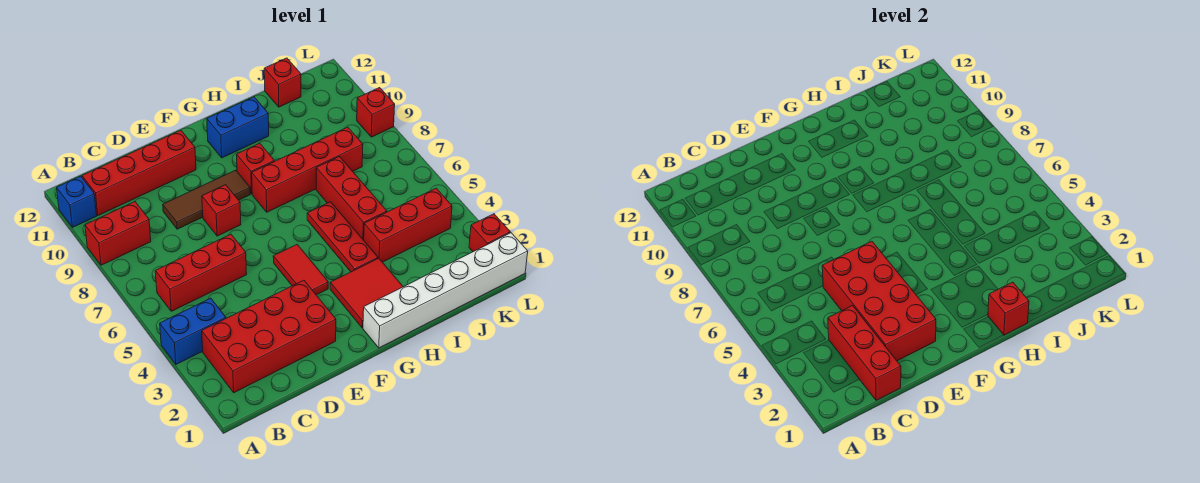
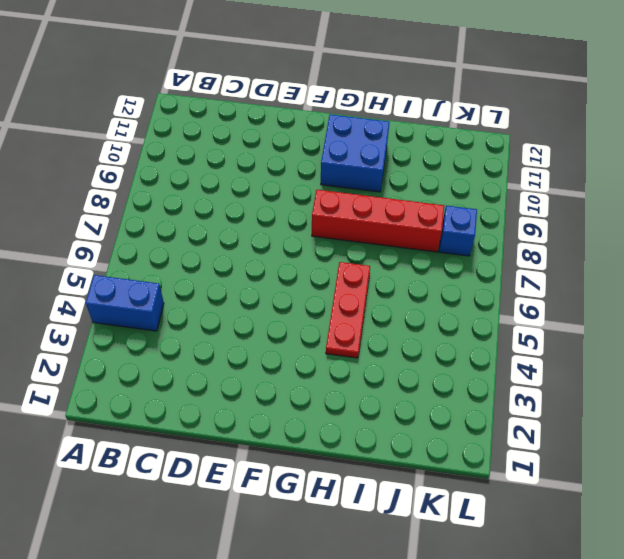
blue 2x2 brick [321,114,390,192] -> blue 1x2 brick [207,97,269,158]
blue 1x1 brick [439,206,477,256] -> blue 1x1 brick moved to [57,176,97,227]
none -> red 1x2 brick [85,202,151,265]
none -> red 2x4 brick [202,280,336,393]
none -> red 1x3 brick [155,234,247,311]

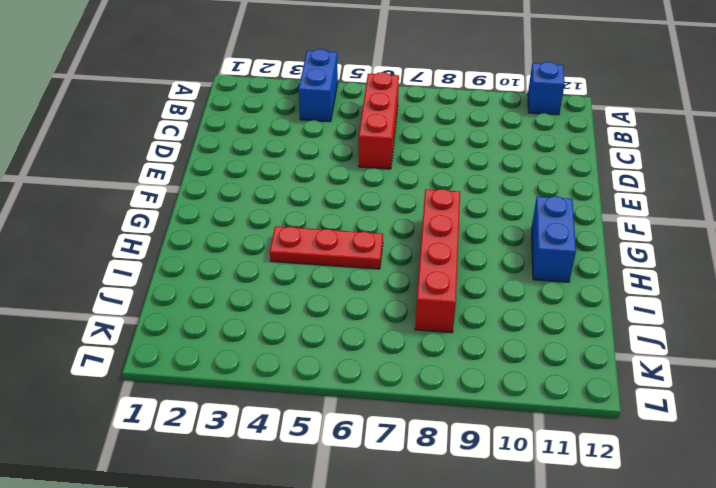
none -> red 1x2 brick [85,202,151,265]
none -> red 2x4 brick [202,280,336,393]
none -> red 1x4 brick [82,130,196,215]

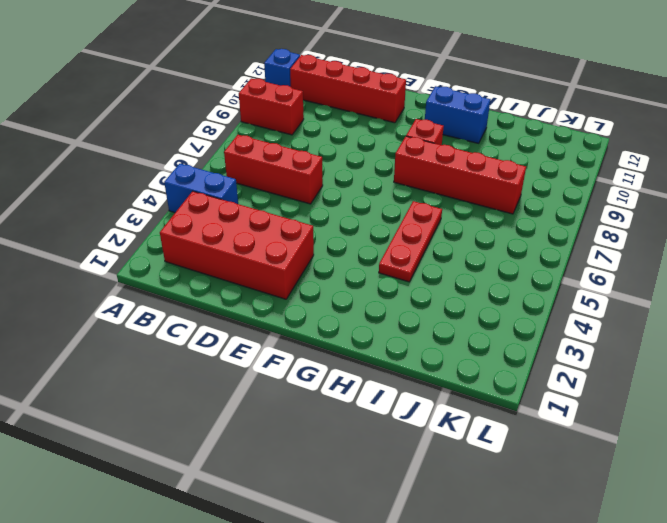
none -> brown 1x3 tile [163,170,250,229]
none -> red 1x1 brick [202,185,241,236]
none -> red 1x2 tile [273,245,328,295]

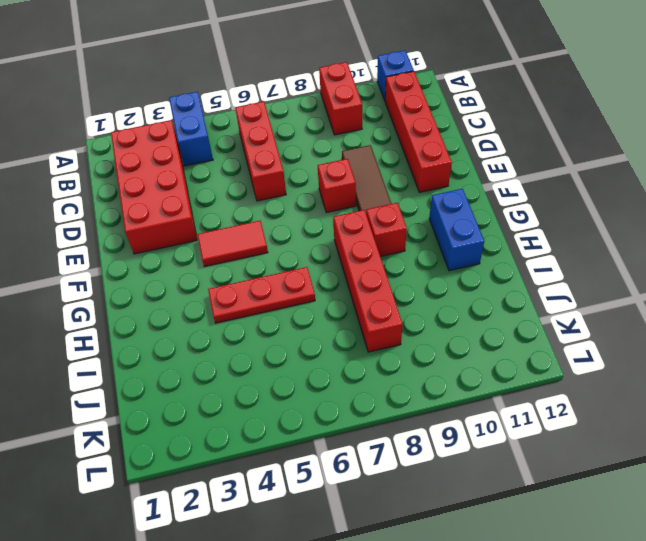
none -> white 1x6 brick [363,233,528,348]
none -> red 2x2 tile [330,258,403,328]
none -> red 1x3 brick [364,188,452,262]

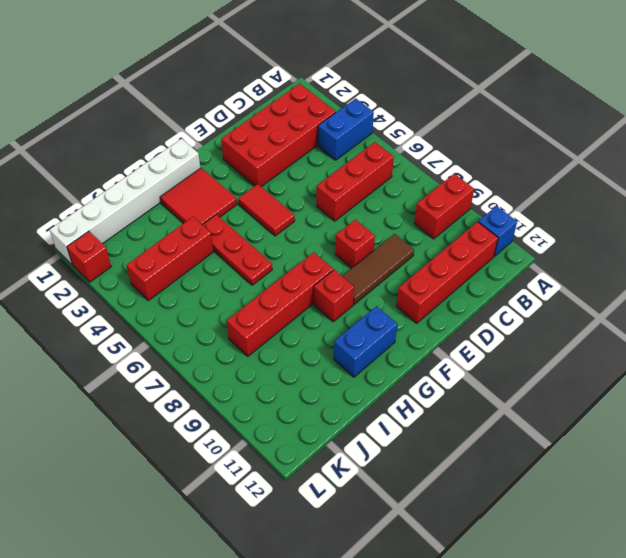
none -> red 1x3 brick [316,157,387,240]
none -> red 1x1 brick [264,58,301,107]
none -> red 1x1 brick [357,88,395,137]

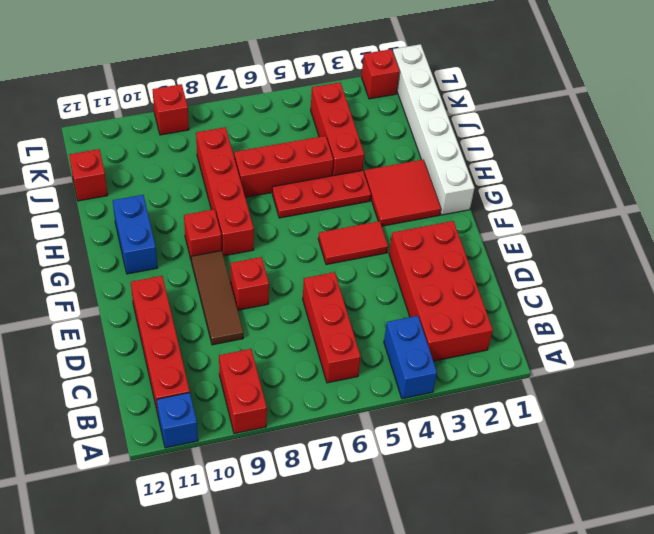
none -> red 1x3 brick [828,306,901,400]
none -> red 2x4 brick [822,241,936,361]
none -> red 1x1 brick [988,282,1029,335]

